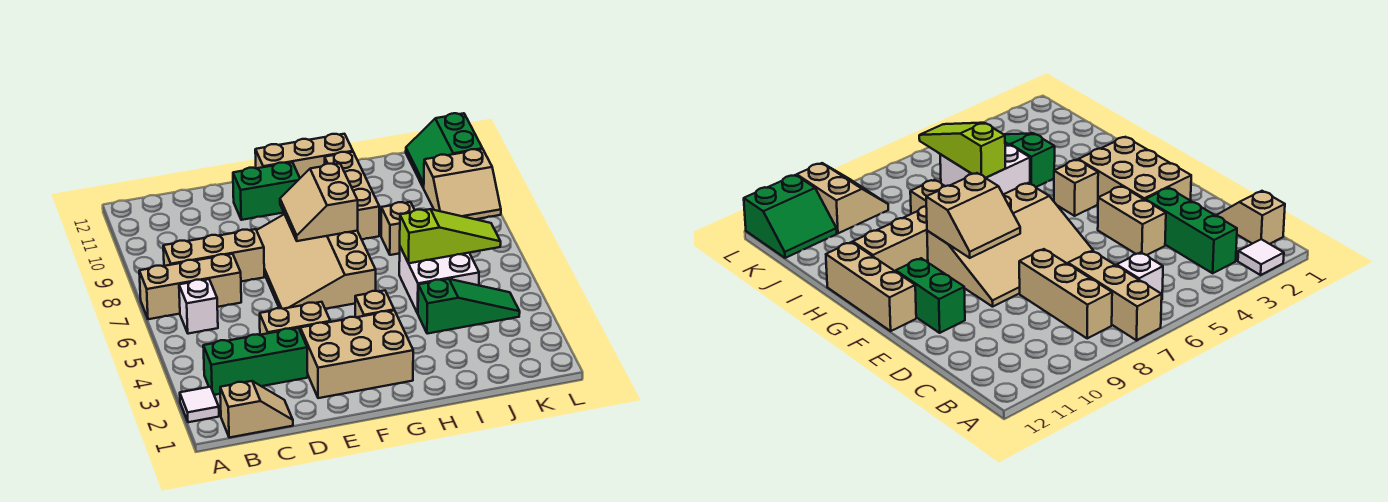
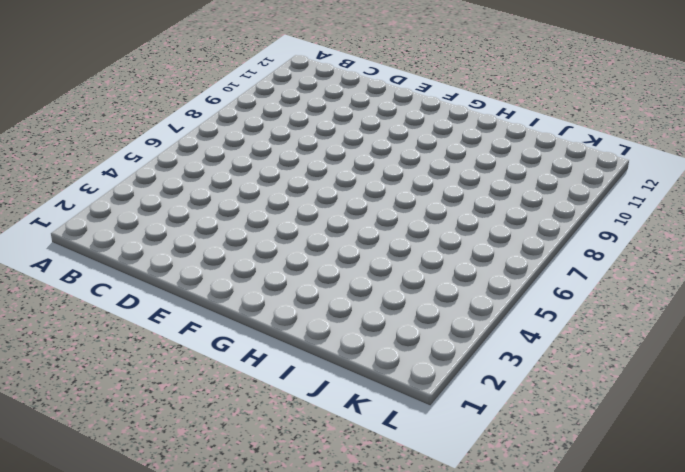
none -> white 1x1 tile [180,387,219,422]
none -> tan 1x3 brick [139,254,241,319]
none -> tan 1x2 slope [220,381,293,438]

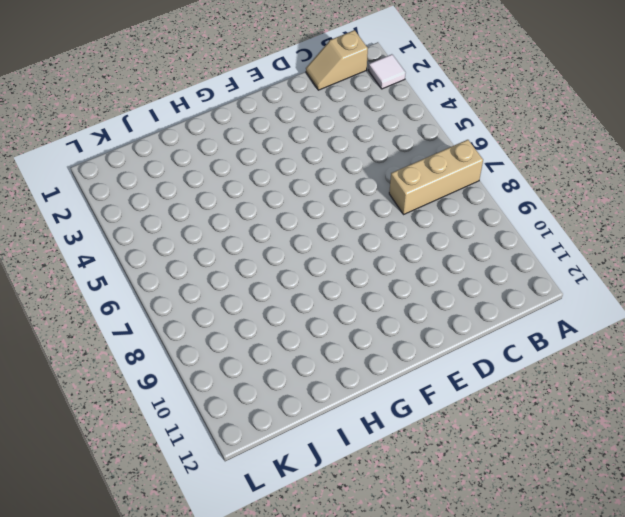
none -> green 1x3 brick [203,328,308,395]
none -> white 1x1 brick [179,279,218,334]
none -> tan 1x3 brick [163,229,264,282]

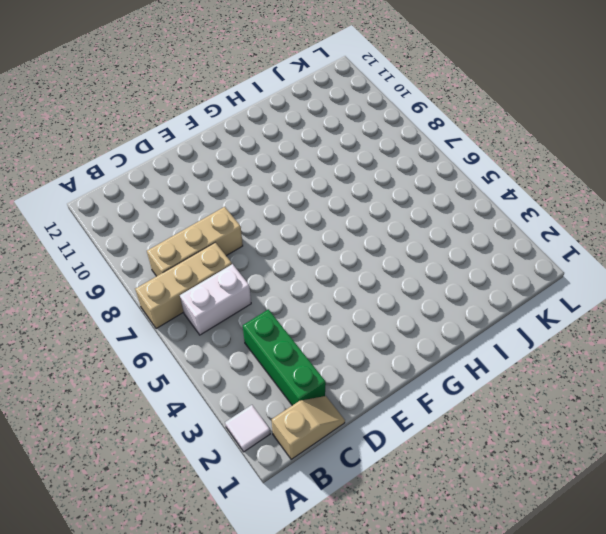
white 1x2 brick [180,264,251,335] -> white 1x1 brick [179,279,218,334]
green 1x3 brick [243,309,326,405] -> green 1x3 brick turned to [203,328,308,395]
none -> tan 1x2 brick [260,302,330,335]
none -> tan 2x3 brick [300,310,413,398]
none -> tan 3x4 slope [257,214,376,309]

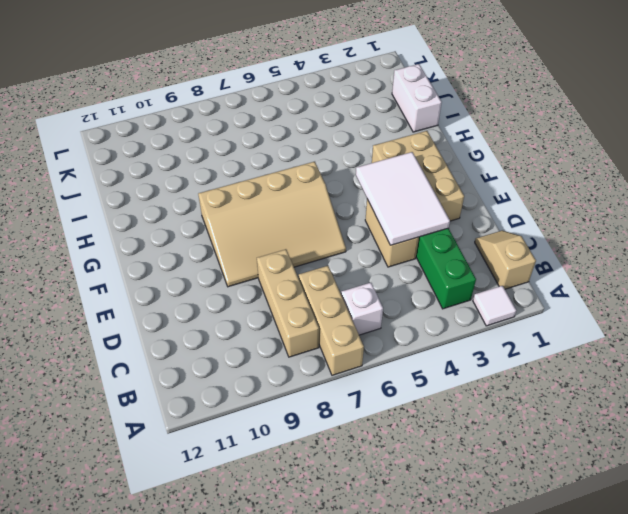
white 2x3 tile [356,152,450,245] -> none
white 1x2 brick [392,64,442,132] -> none
none -> green 1x2 brick [233,162,300,220]
none -> tan 1x3 brick [255,134,353,178]
none -> tan 1x1 brick [355,291,394,317]

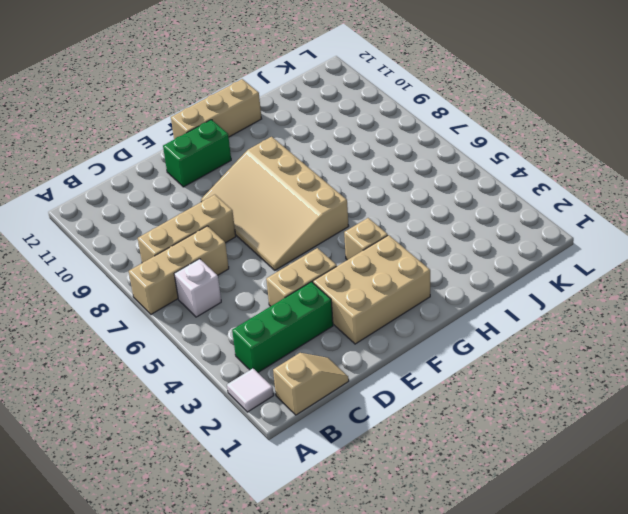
none -> tan 1x3 brick [325,152,379,239]
none -> green 1x3 slope [418,279,520,334]
none -> white 2x2 brick [399,247,479,313]

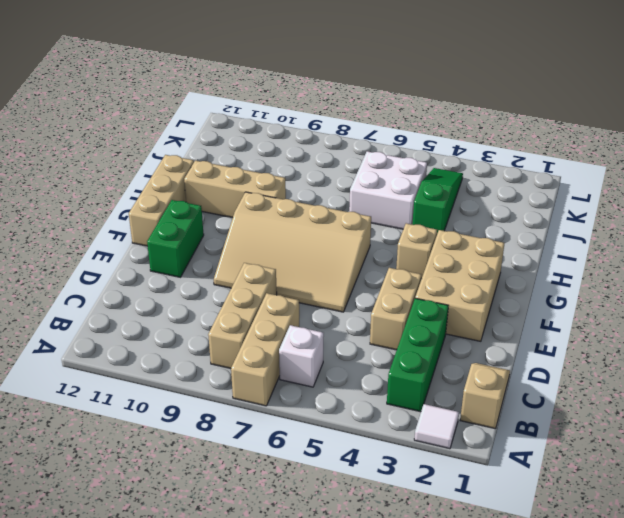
none -> tan 1x1 brick [381,202,415,255]
none -> tan 2x2 slope [424,149,501,219]
none -> green 2x2 slope [406,113,483,188]

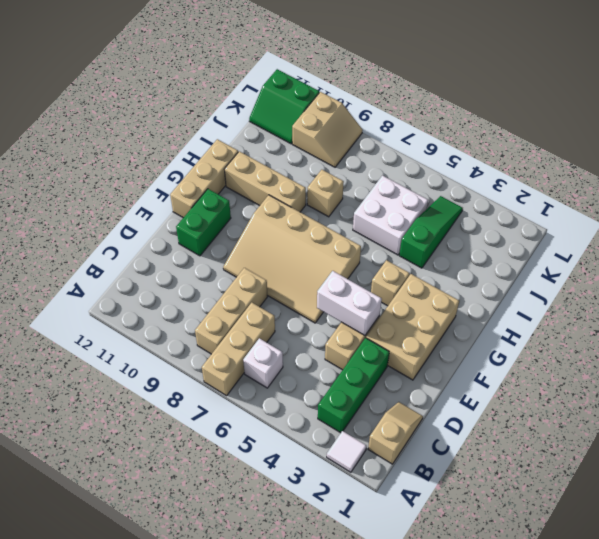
white 1x2 brick [317,271,382,335] -> none
none -> tan 2x2 slope [280,163,358,241]
none -> lime 1x3 slope [400,209,501,263]

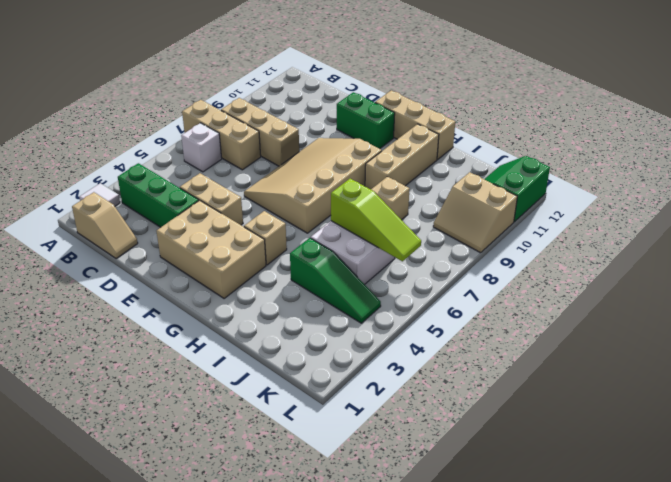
none -> tan 2x2 slope [280,163,358,241]

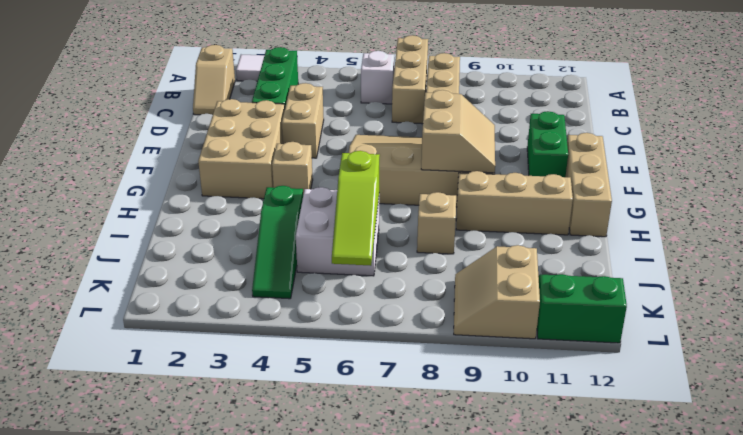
tan 2x2 slope [421,90,495,173] -> tan 2x2 slope turned to [280,163,358,241]

